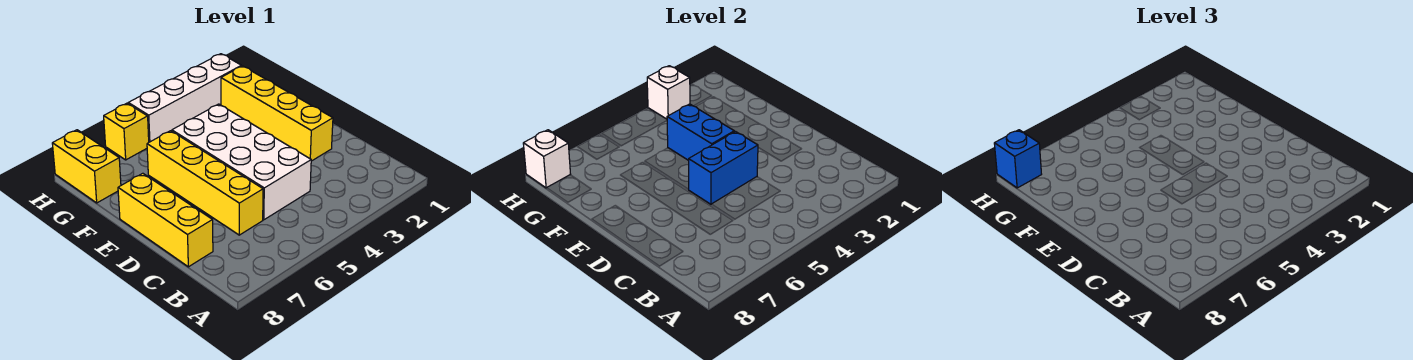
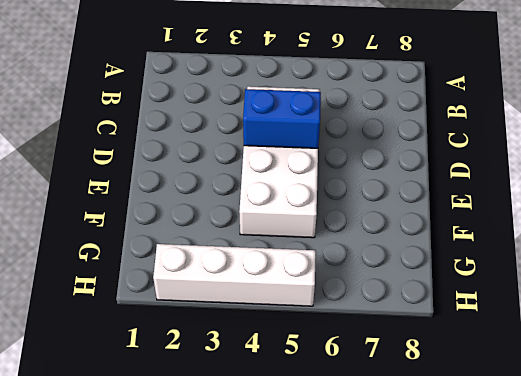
none -> yellow 1x4 brick [147,131,263,235]
none -> yellow 1x3 brick [118,173,213,267]
none -> yellow 1x4 brick [221,66,333,161]

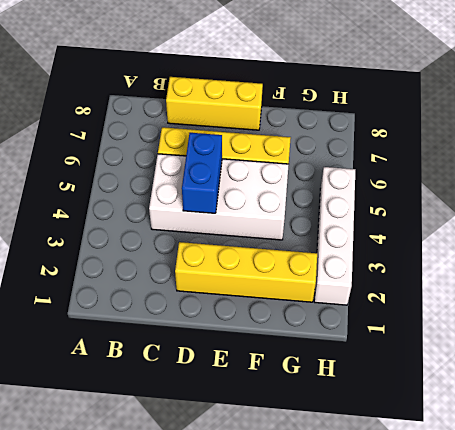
none -> yellow 1x2 brick [52,130,121,203]
none -> yellow 1x1 brick [104,103,149,160]
none -> blue 1x2 brick [667,104,734,161]

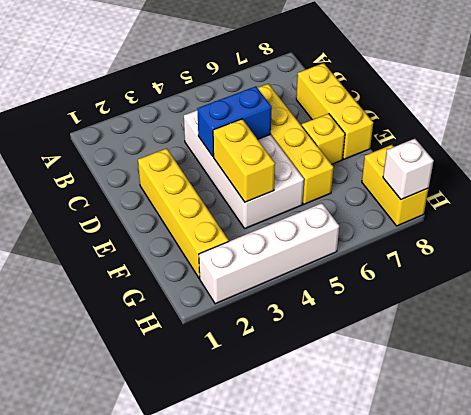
yellow 1x2 brick [213,119,275,202] -> blue 1x2 brick [667,104,734,161]
yellow 1x1 brick [302,114,345,164] -> yellow 1x1 brick moved to [104,103,149,160]
none -> white 1x1 brick [647,66,690,119]
none -> blue 1x1 brick [994,130,1042,188]

